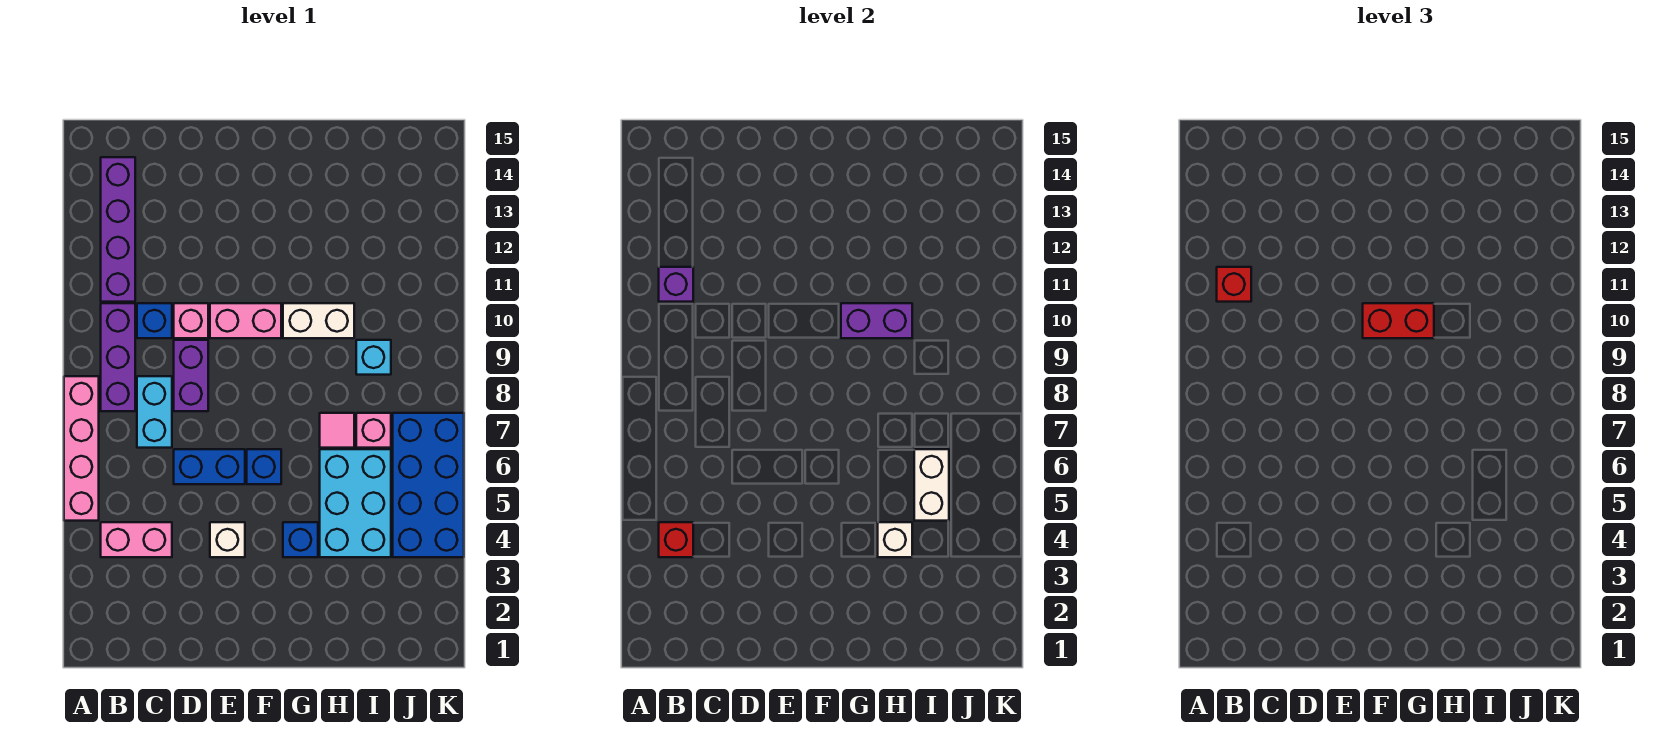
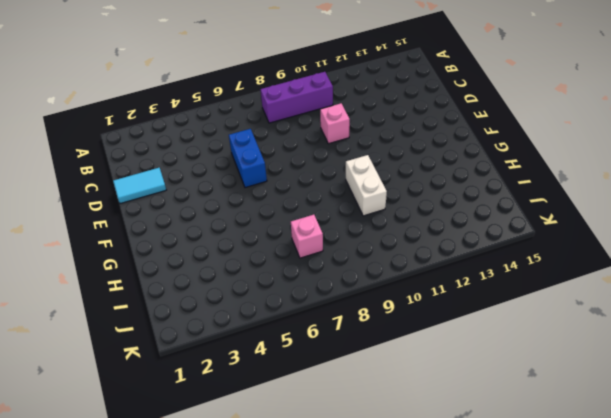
cyan 1x2 tile [113,168,166,204] -> none
none -> pink 1x4 brick [64,376,99,521]
none -> pink 1x2 brick [101,522,172,557]
none -> purple 1x4 brick [101,157,135,302]

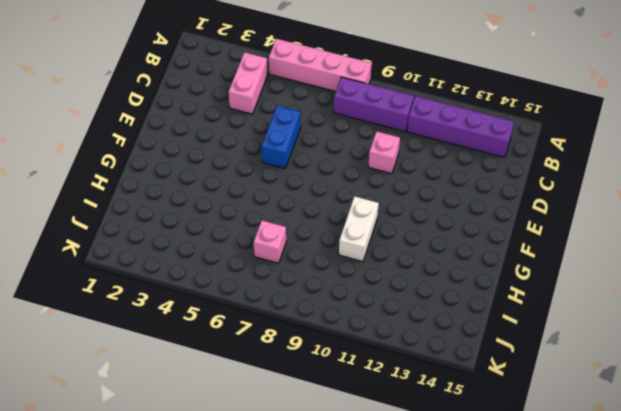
none -> cyan 1x2 brick [137,376,172,448]
none -> blue 1x1 brick [137,303,172,338]
none -> purple 1x2 brick [174,340,208,411]

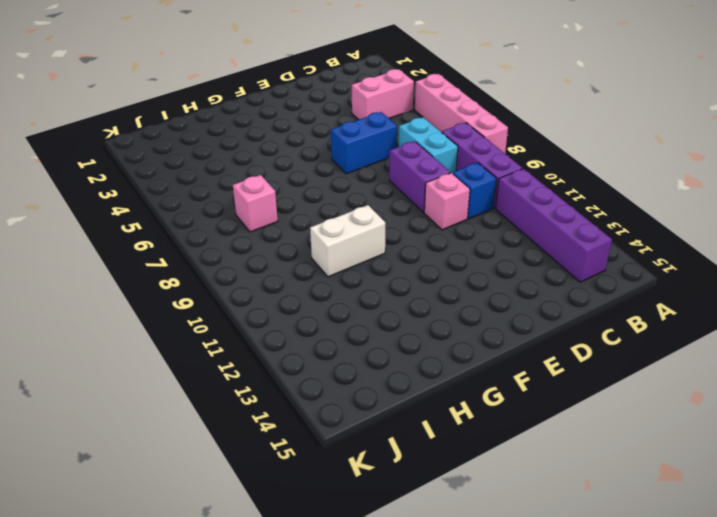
none -> white 1x1 brick [210,522,245,557]
none -> pink 1x2 brick [210,303,281,338]
none -> blue 1x1 brick [247,449,281,484]

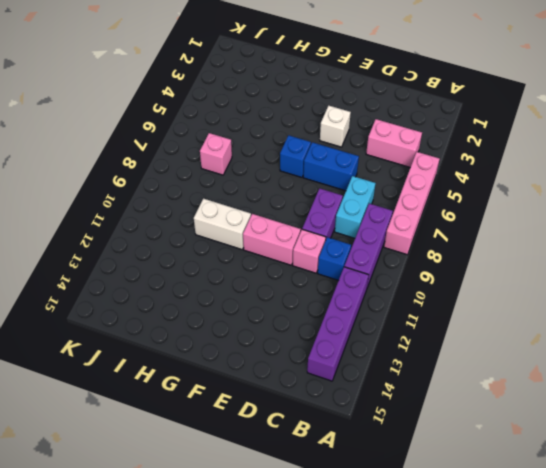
none -> blue 1x1 brick [283,522,318,557]
none -> cyan 2x3 brick [320,449,391,557]
none -> pink 1x1 tile [320,413,354,448]

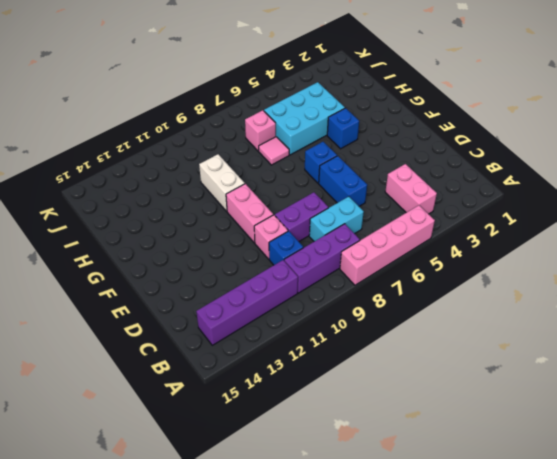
none -> white 1x1 brick [210,522,245,557]
none -> cyan 1x1 brick [356,340,391,375]
none -> blue 2x4 brick [393,413,464,557]

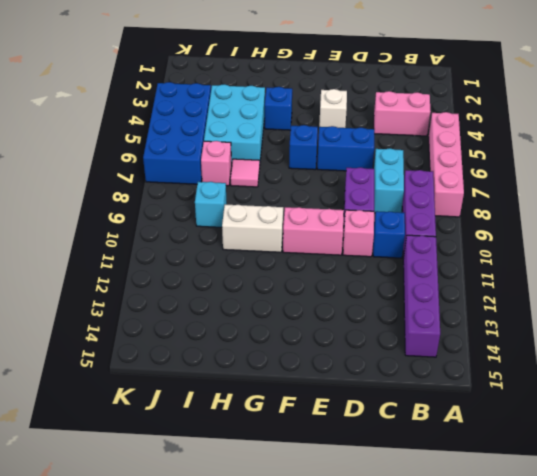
none -> red 1x1 brick [659,522,693,557]
none -> purple 1x1 brick [659,267,693,302]
none -> purple 1x2 brick [841,303,912,338]

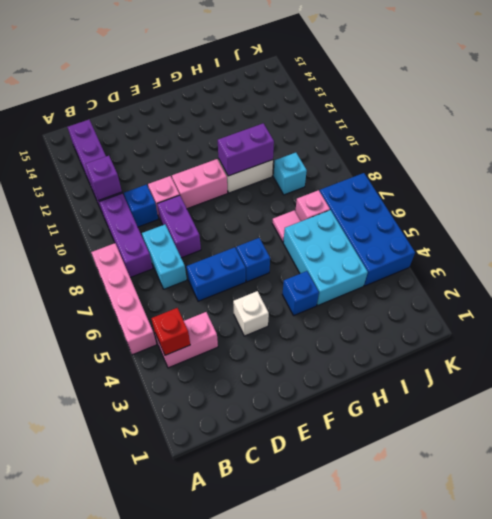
none -> white 1x1 brick [878,522,912,557]
none -> white 1x2 brick [914,449,949,521]
none -> red 1x1 brick [1217,267,1251,302]

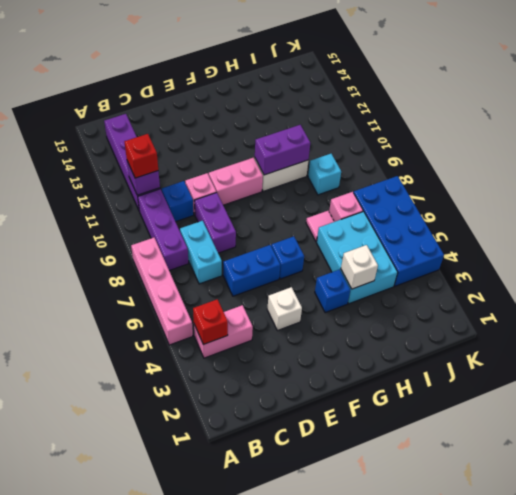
none -> white 1x2 brick [914,449,949,521]
none -> red 1x2 brick [1363,303,1434,338]

